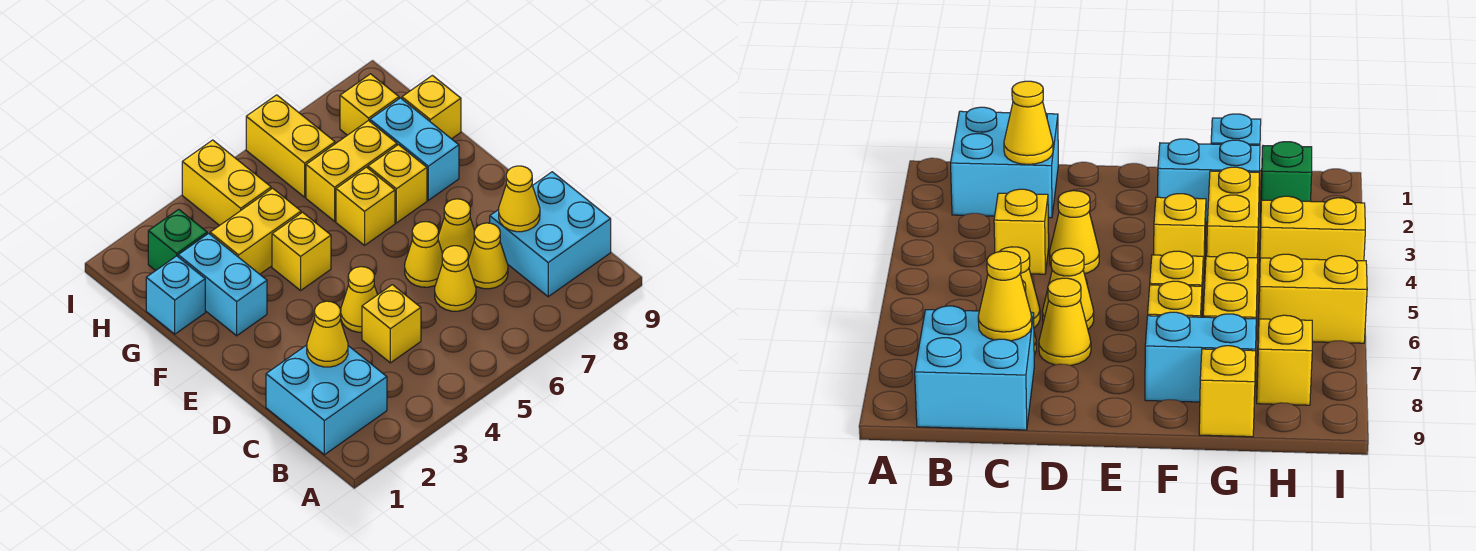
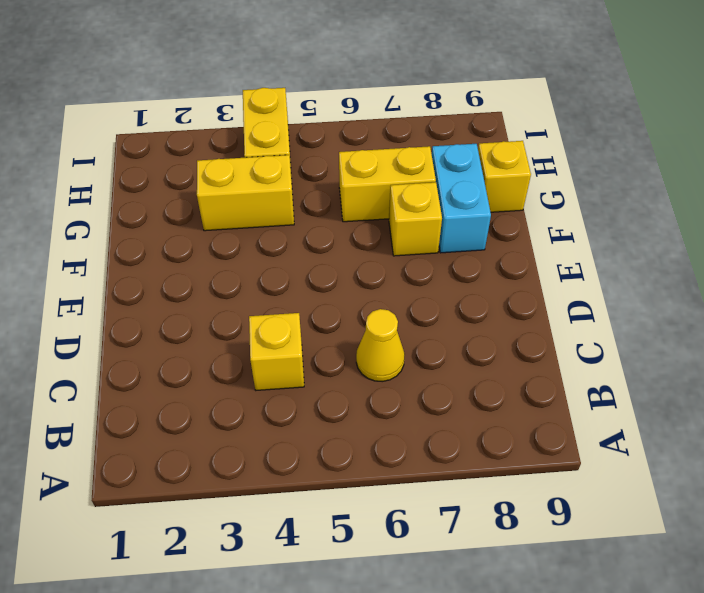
none -> cyan 2x2 brick [266,345,387,455]
none -> cyan 2x2 brick [490,172,611,297]
none -> yellow 1x1 cone [468,223,508,289]

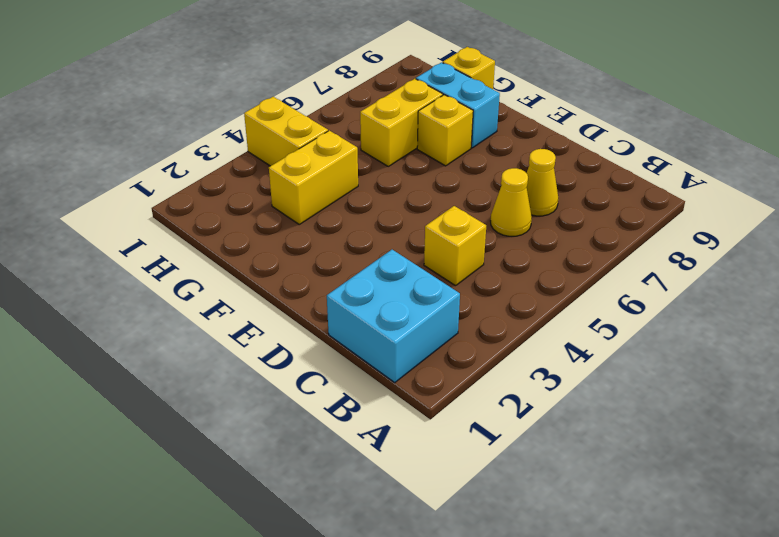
none -> cyan 2x2 brick [490,172,611,297]
none -> yellow 1x1 cone [340,267,377,332]
none -> yellow 1x1 cone [405,222,443,287]

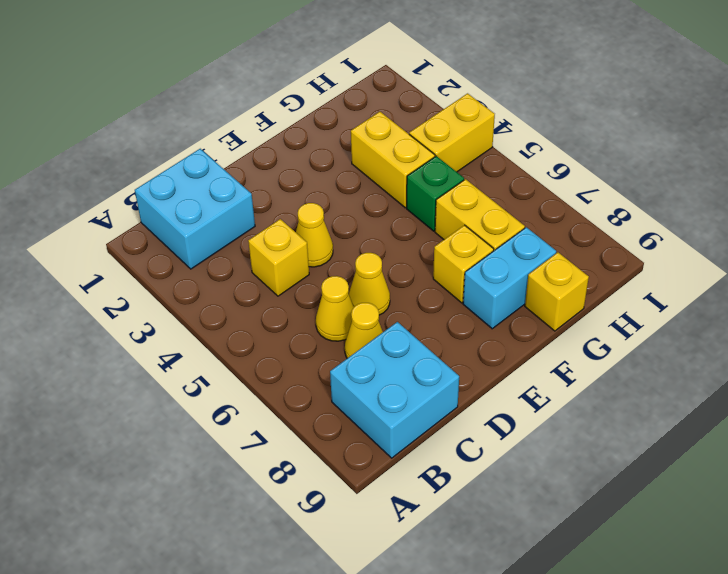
green 1x1 brick [407,156,464,231] -> green 1x1 brick moved to [148,209,207,271]
none -> yellow 1x1 cone [438,199,475,259]
none -> cyan 1x2 brick [178,233,267,336]
none -> yellow 1x1 brick [272,212,331,290]

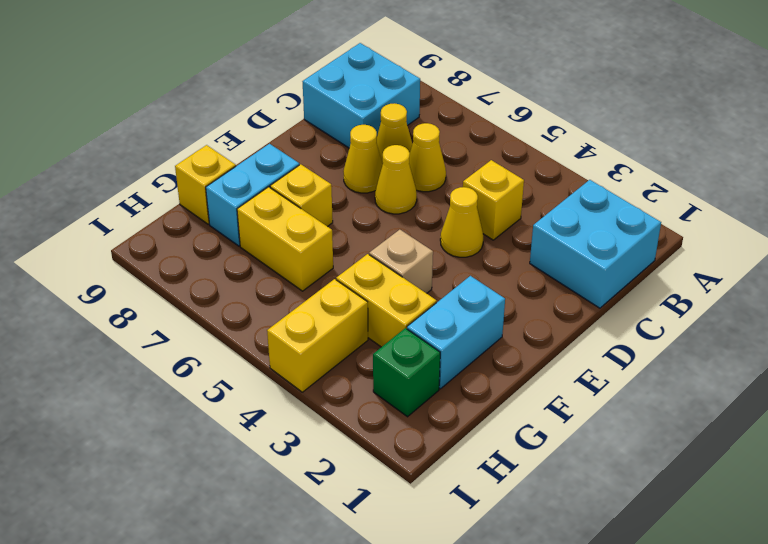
tan 1x1 brick [369,230,433,293] -> yellow 1x1 brick [272,212,331,290]
none -> yellow 1x1 brick [336,167,395,245]
none -> cyan 1x1 brick [146,256,205,334]
none -> yellow 1x2 brick [246,95,335,197]

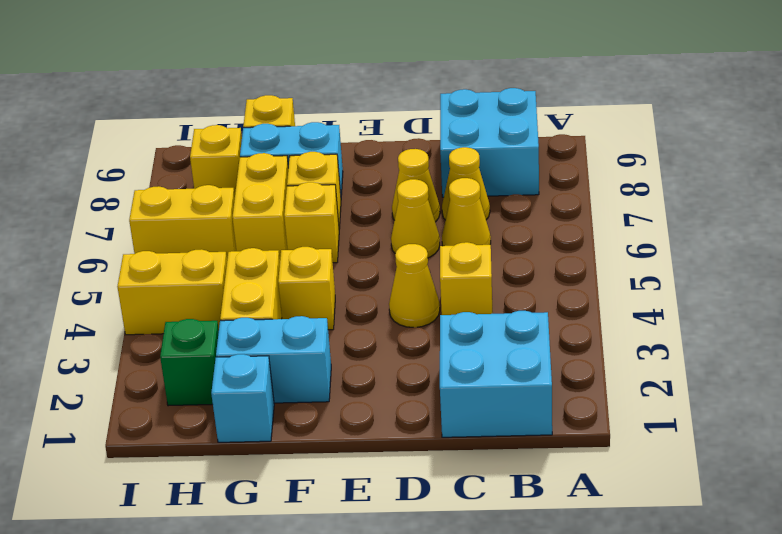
none -> yellow 1x1 cone [307,301,348,367]
none -> yellow 1x1 cone [499,166,540,232]

